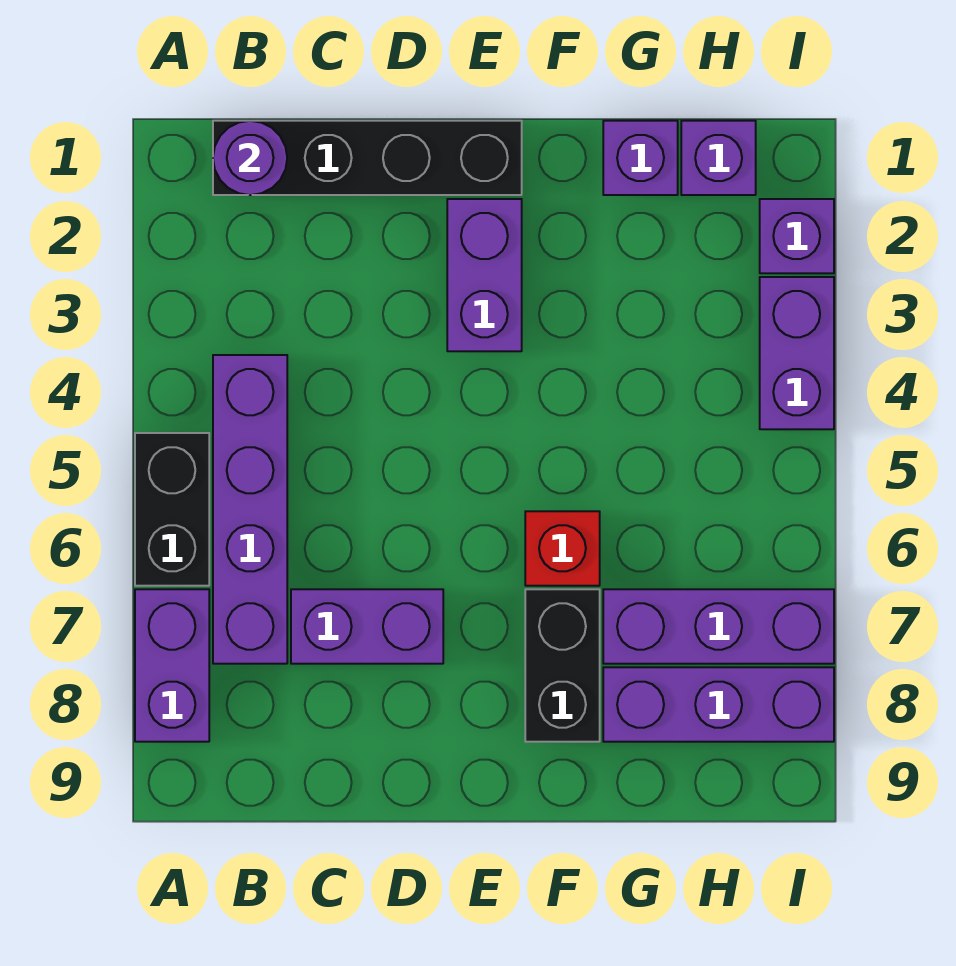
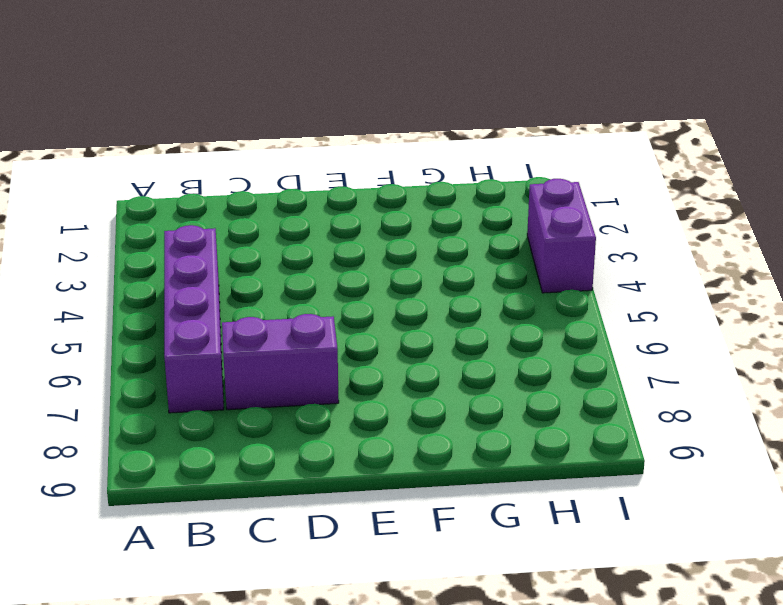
none -> black 1x2 brick [135,433,209,586]
none -> purple 1x2 brick [135,589,209,742]
none -> black 1x4 brick [213,121,522,195]

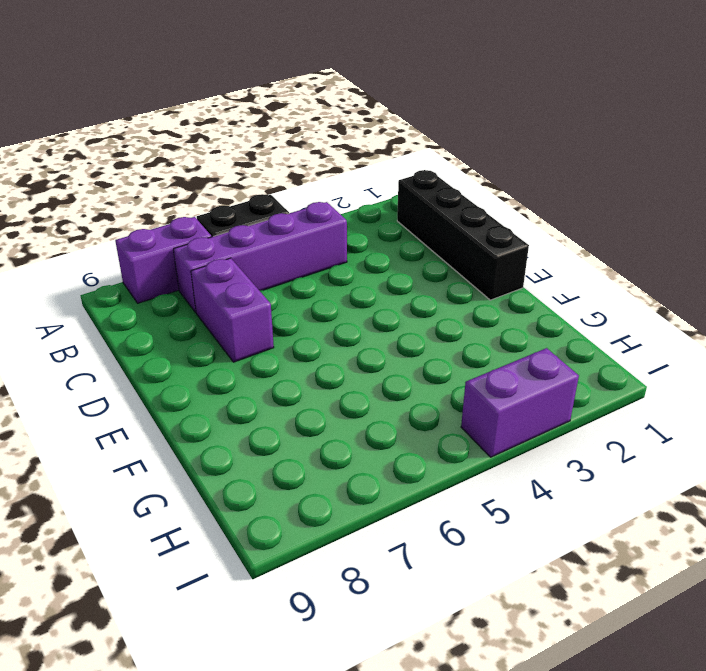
none -> purple 1x2 brick [447,199,522,351]
none -> red 1x1 brick [525,511,600,586]
none -> black 1x2 brick [525,589,600,742]

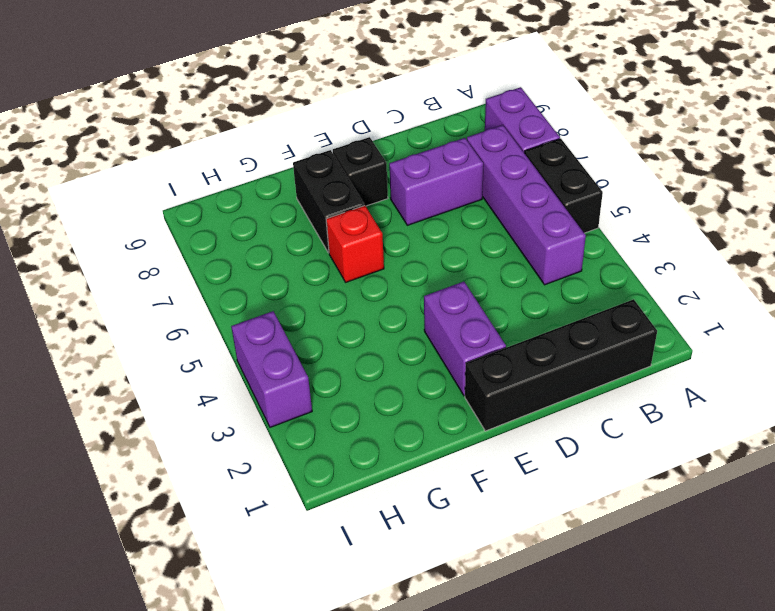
black 1x1 brick [333,137,388,206] -> none
none -> purple 1x1 brick [603,121,678,195]
none -> purple 1x3 brick [603,589,834,664]
none -> purple 1x3 brick [603,667,834,742]

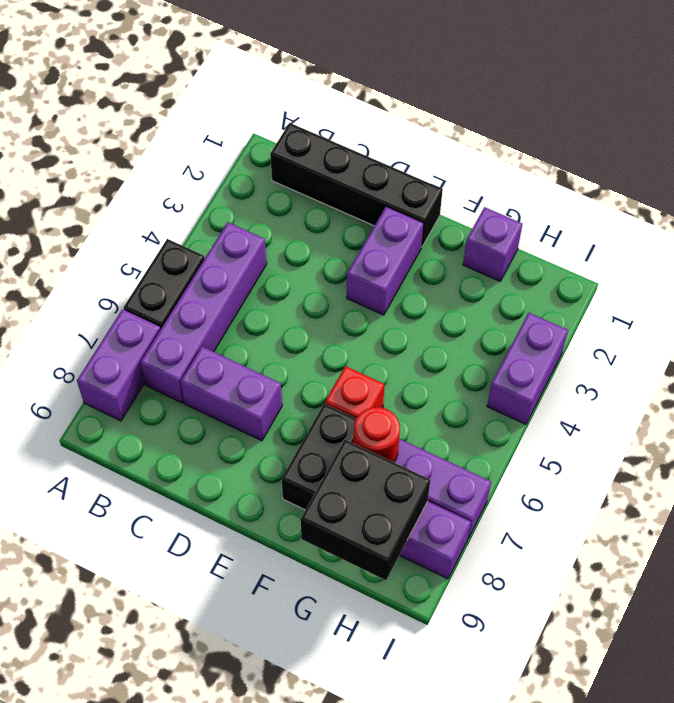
red 1x1 round brick [354,407,400,462] -> none
black 2x2 brick [300,440,430,580] -> none
none -> purple 1x1 brick [681,121,756,195]
none -> purple 1x1 brick [760,199,834,273]
none -> purple 1x1 round brick [213,121,287,195]

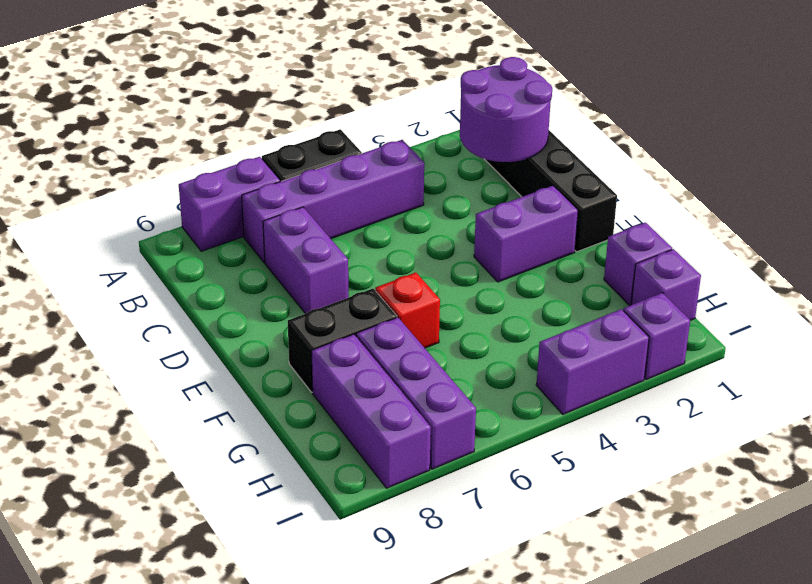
purple 2x2 round brick [460,57,552,162] -> purple 1x1 round brick [213,121,287,195]

